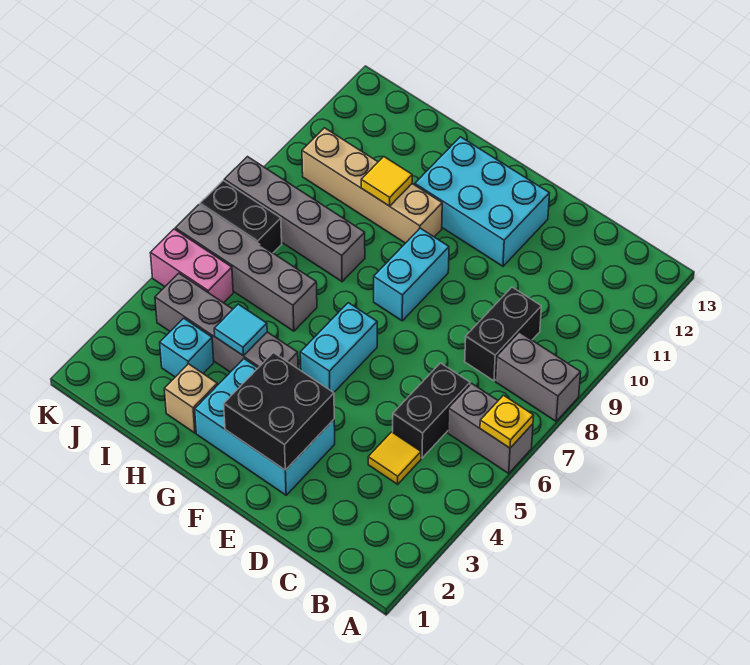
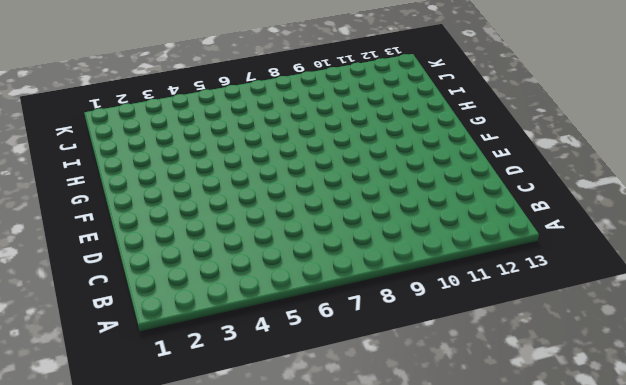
none -> grey 1x2 brick [448,383,533,473]
none -> grey 1x2 brick [496,332,581,421]
none -> yellow 1x1 tile [368,432,421,484]

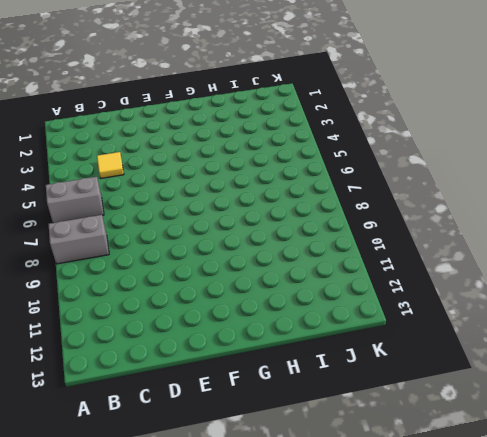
none -> black 1x2 brick [393,363,470,458]
none -> black 1x2 brick [465,287,541,381]
none -> cyan 2x3 brick [195,359,335,495]

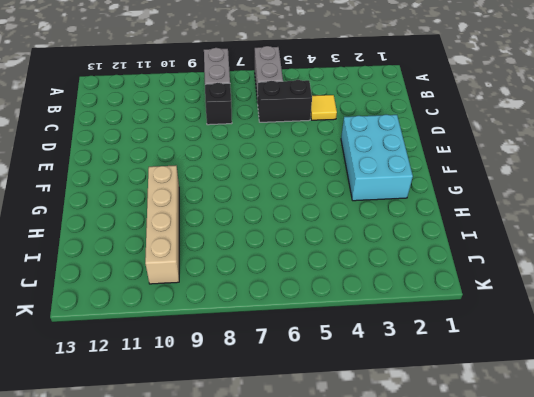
black 1x1 brick [205,83,232,125] -> black 1x2 brick [465,287,541,381]
none -> cyan 2x3 brick [415,137,550,266]
none -> cyan 1x2 brick [300,303,377,393]
none -> cyan 1x2 brick [374,228,449,321]

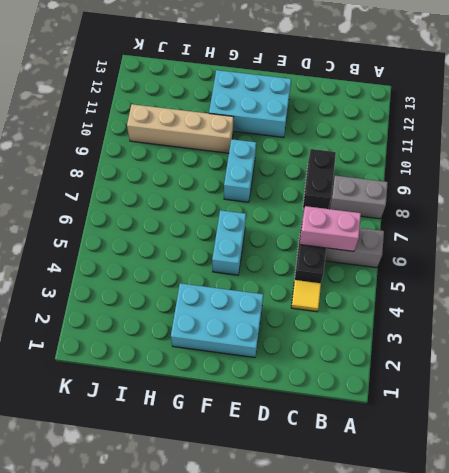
pink 1x2 brick [300,206,361,251] -> pink 1x2 brick moved to [151,229,233,303]
none -> grey 1x4 brick [155,273,298,372]
none -> tan 1x1 brick [164,364,217,433]
none -> grey 1x4 brick [175,205,317,331]

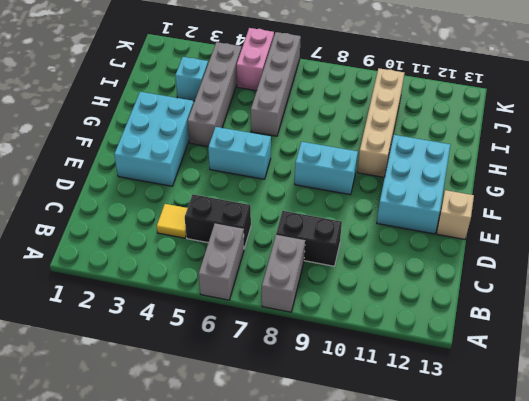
tan 1x1 brick [437,190,474,239] -> tan 1x1 brick moved to [164,364,217,433]
none -> grey 1x4 brick [224,157,365,282]
none -> black 1x2 brick [200,181,282,253]
none -> yellow 1x1 plate [480,395,534,448]

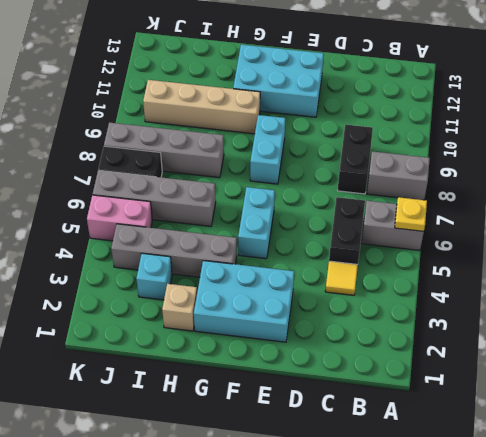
none -> black 2x2 brick [224,353,334,470]
none -> cyan 1x1 tile [214,304,267,356]
none -> yellow 1x1 tile [361,157,412,206]

